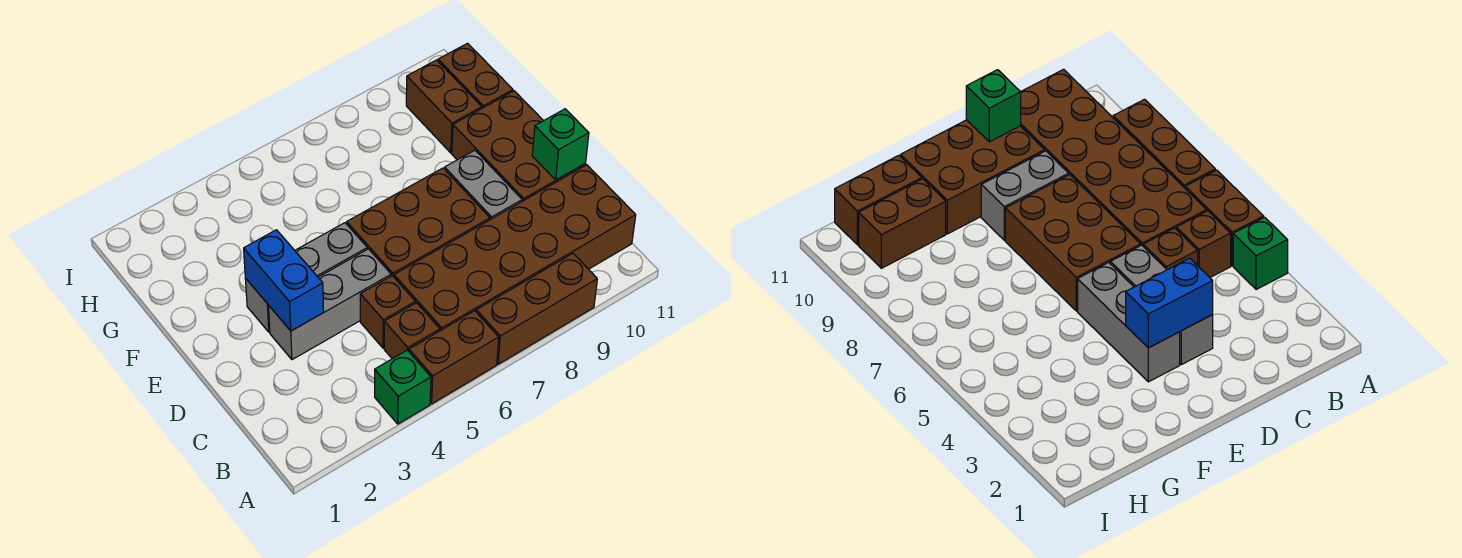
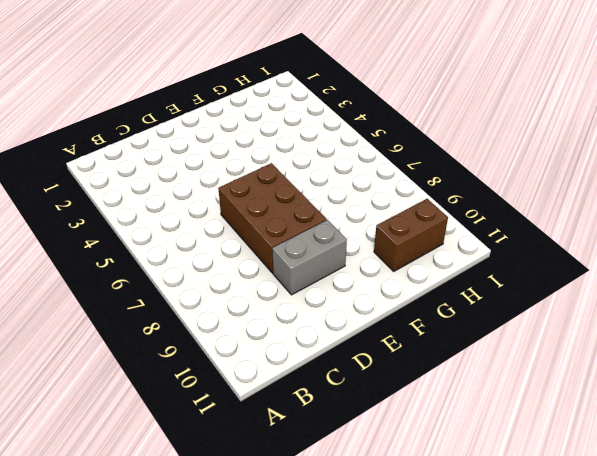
none -> green 1x1 brick [375,350,431,424]
none -> brown 1x2 brick [409,311,499,404]
none -> brown 1x3 brick [476,253,597,364]

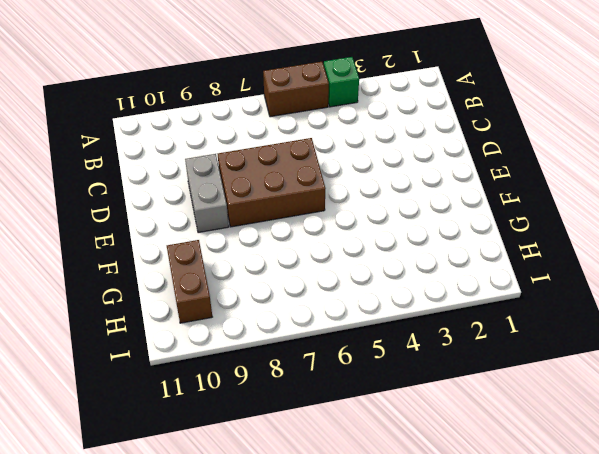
none -> brown 1x3 brick [476,253,597,364]
none -> brown 1x1 brick [384,303,440,359]
none -> brown 2x6 brick [394,165,636,331]

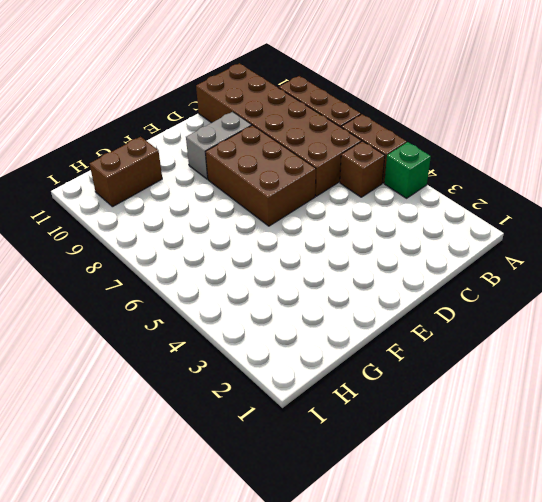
none -> brown 1x1 brick [360,276,415,348]
none -> grey 1x3 brick [269,249,391,360]
none -> brown 2x3 brick [452,91,585,201]

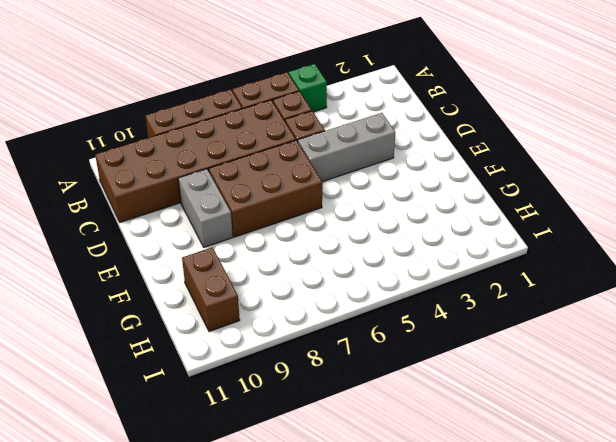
none -> brown 2x3 brick [452,91,585,201]
none -> grey 1x3 brick [245,223,367,332]
none -> brown 1x2 brick [438,43,513,108]

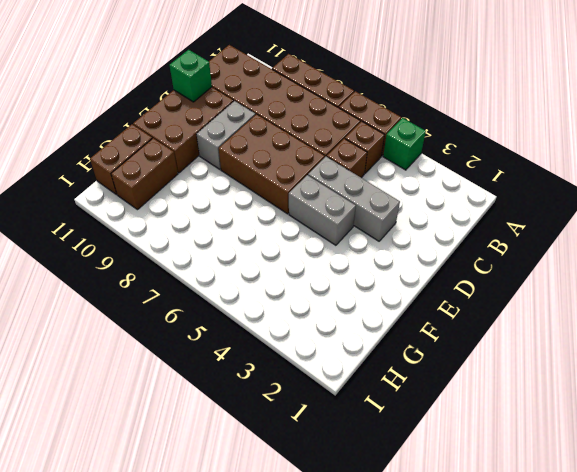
grey 1x2 brick [289,175,356,245] -> grey 1x3 brick [245,223,367,332]
none -> blue 1x2 brick [244,230,324,331]

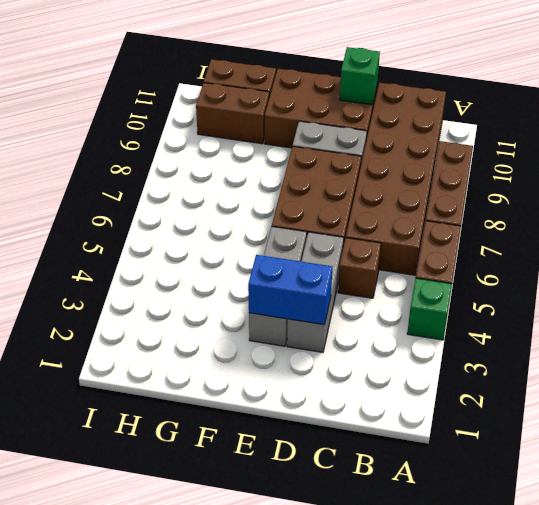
none -> brown 1x1 brick [384,303,440,359]

